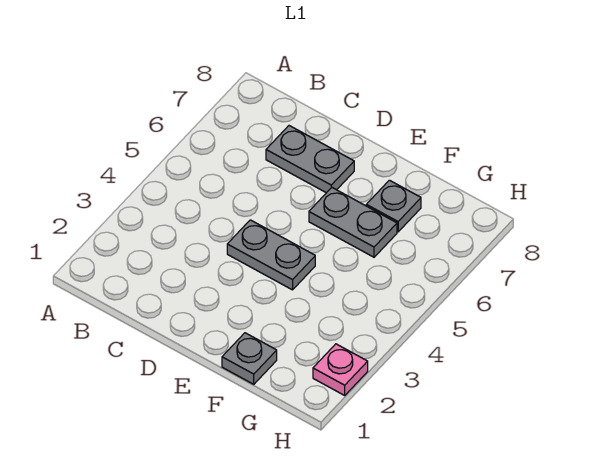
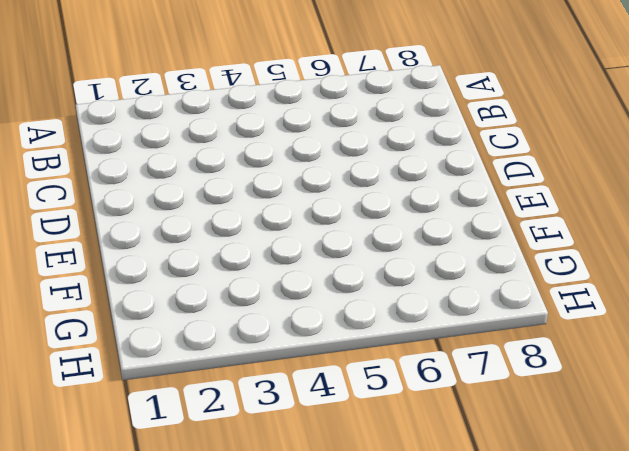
none -> grey 1x2 plate [266,126,354,193]
none -> grey 1x2 plate [227,220,315,290]

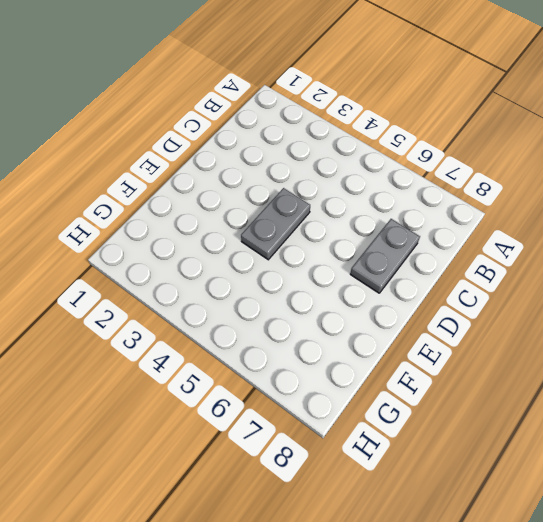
none -> grey 1x2 plate [309,188,397,257]
none -> grey 1x1 plate [222,333,277,384]

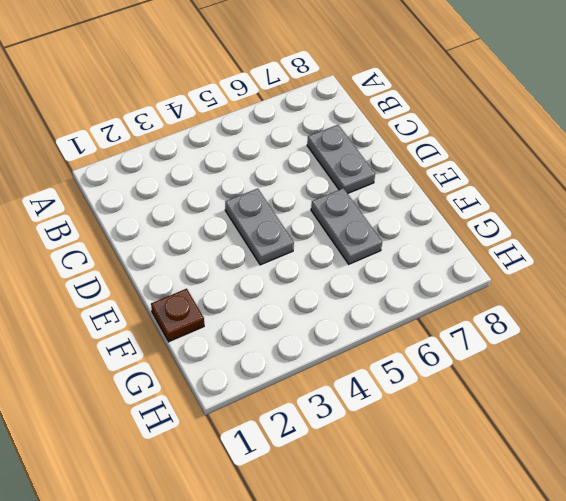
brown 1x1 plate [151,289,204,342] -> grey 1x1 plate [222,333,277,384]
none -> grey 1x1 plate [366,180,421,232]
none -> pink 1x1 plate [313,344,368,395]

